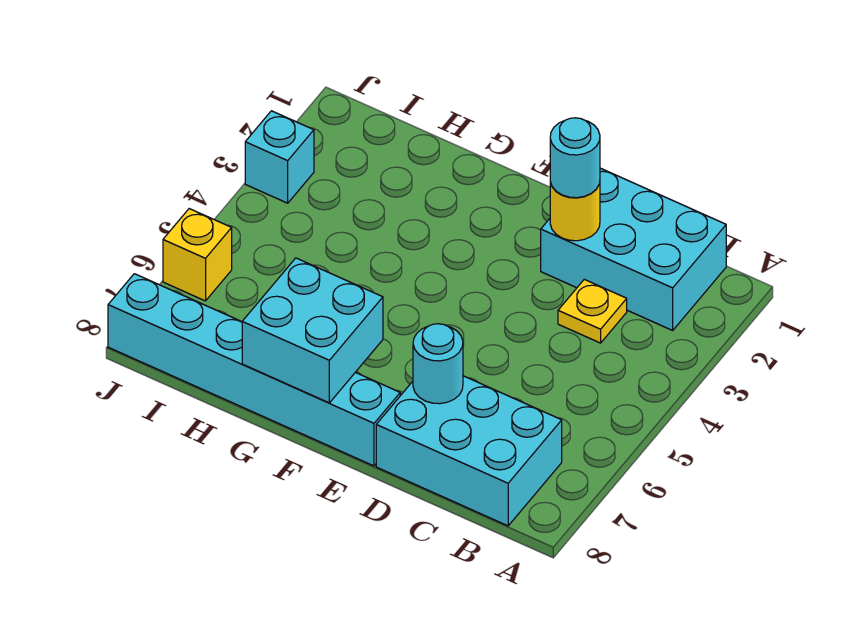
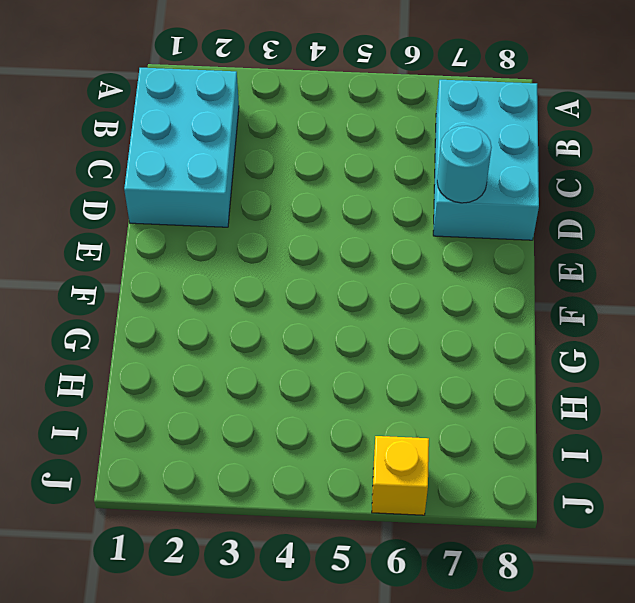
none -> yellow 1x1 plate [558,279,627,343]
none -> cyan 1x6 brick [108,274,400,466]

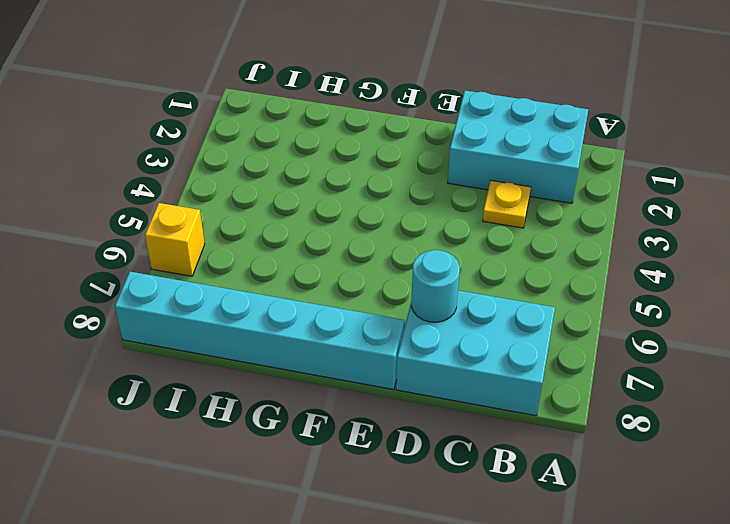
none -> cyan 1x1 brick [245,111,314,203]
none -> yellow 1x1 round brick [550,182,600,241]

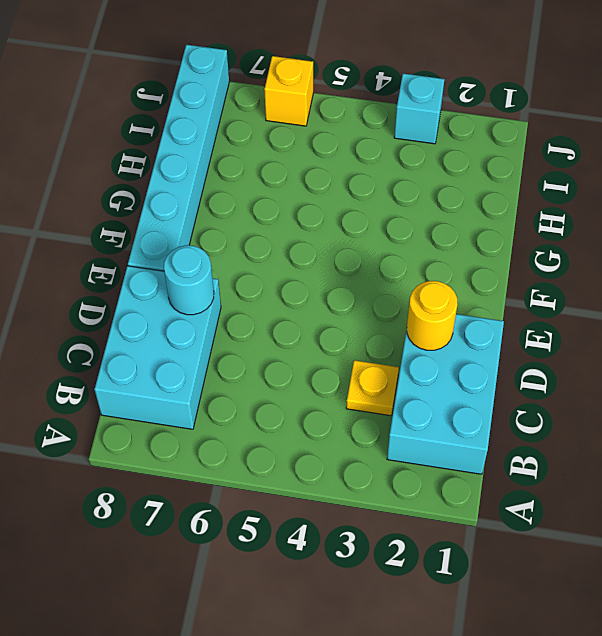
none -> cyan 2x2 brick [242,258,383,403]
none -> cyan 1x1 round brick [550,118,600,198]

